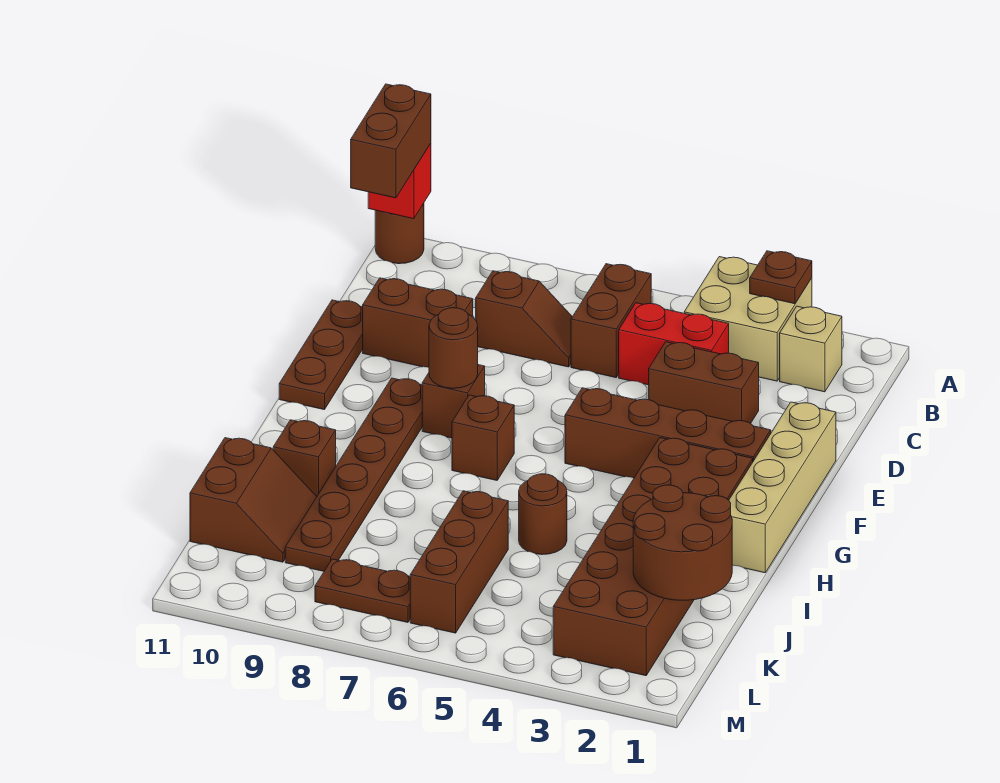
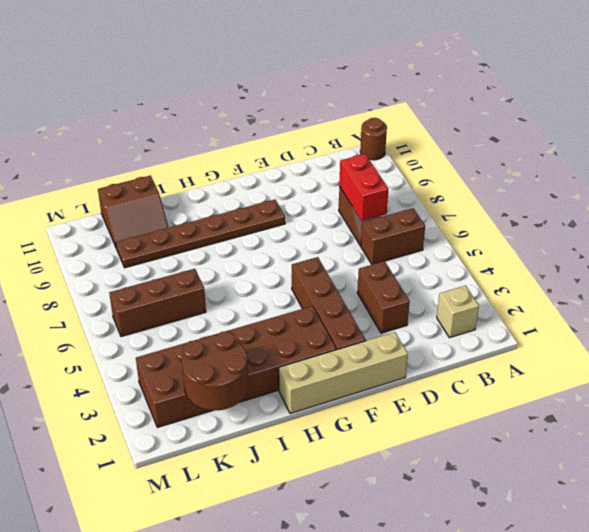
red 1x2 brick [339,154,388,221] -> red 1x2 brick moved to [619,303,729,385]
none -> tan 2x2 brick [684,257,812,381]
none -> brown 1x2 brick [363,278,473,367]
none -> brown 1x3 plate [279,300,363,410]

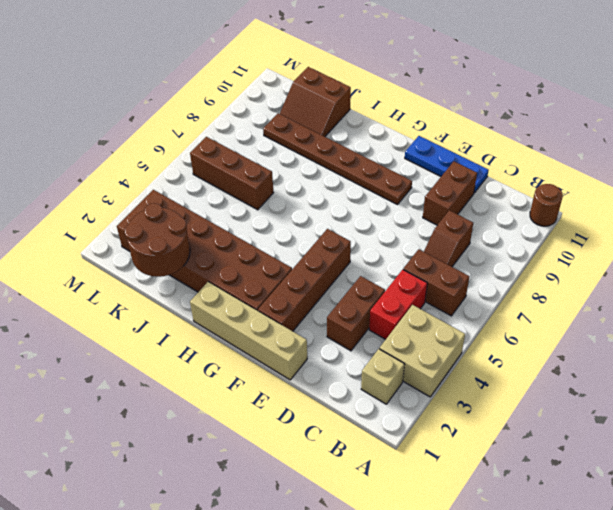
blue 1x3 plate [405,136,489,193] -> brown 1x3 plate [279,300,363,410]
none -> brown 1x1 brick [422,365,485,438]
none -> brown 1x1 brick [452,395,514,480]
none -> brown 1x1 round brick [519,474,567,555]

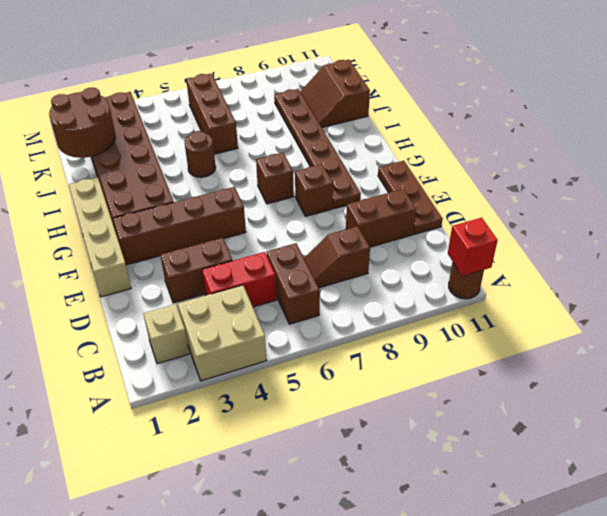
none -> brown 1x1 brick [273,420,336,497]
none -> brown 1x2 plate [315,559,410,622]
none -> brown 1x1 plate [750,251,812,304]

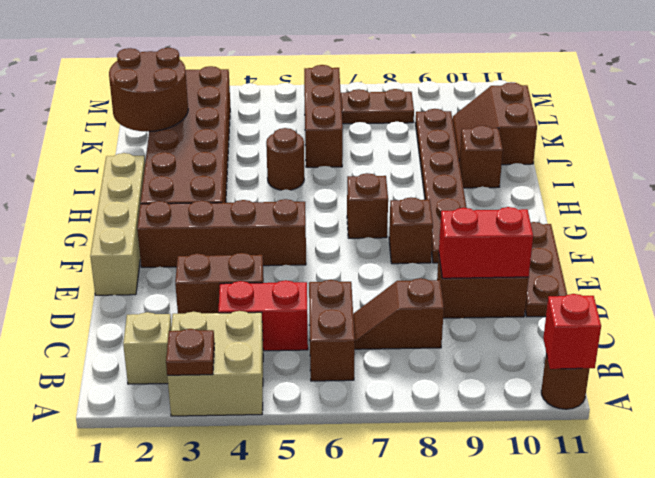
red 1x2 brick [439,207,533,278] -> none
none -> brown 1x1 round brick [429,308,478,388]
none -> brown 1x2 brick [351,84,431,198]

